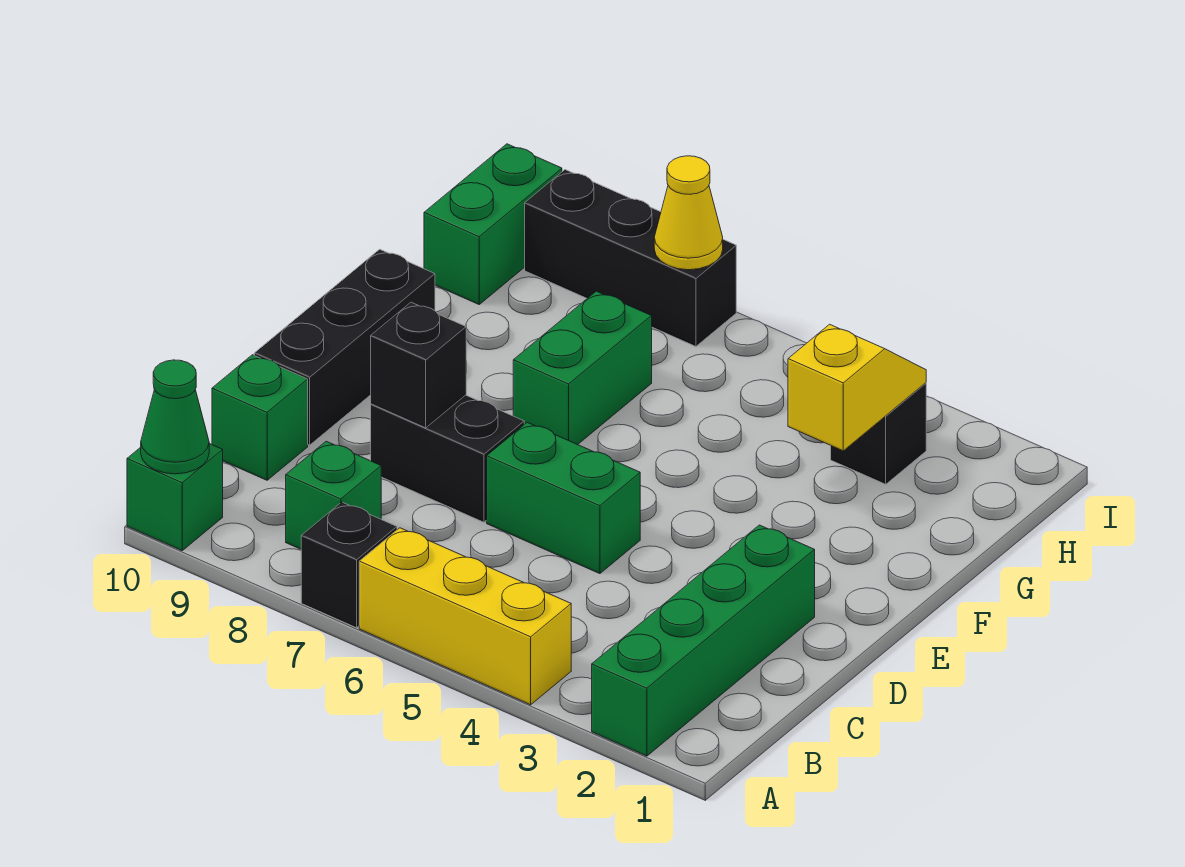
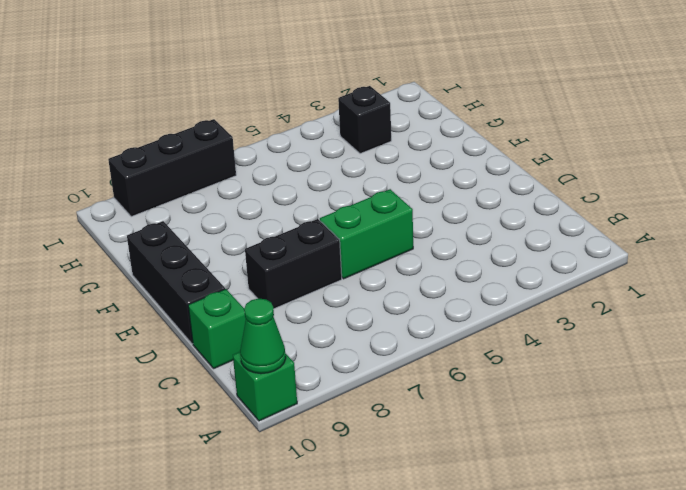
none -> green 1x4 brick [592,525,815,756]
none -> yellow 1x3 brick [359,528,571,705]
none -> black 1x1 brick [301,502,397,628]

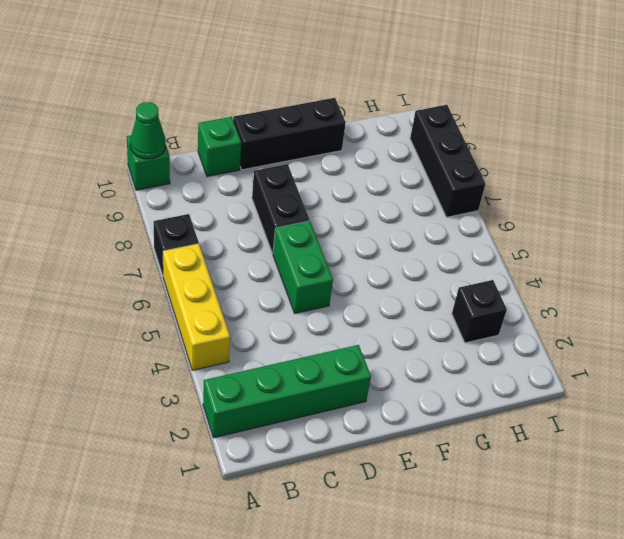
none -> green 1x1 brick [286,441,381,549]
none -> green 1x2 brick [513,291,652,445]
none -> green 1x2 brick [424,144,562,304]

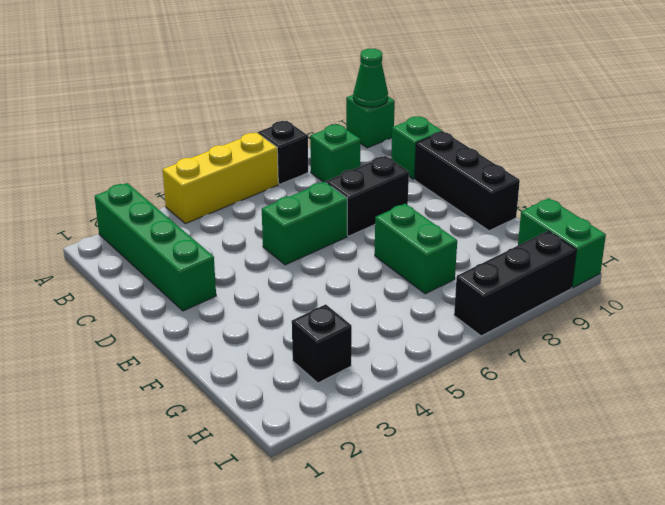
none -> black 1x1 brick [371,302,466,428]
none -> yellow 1x2 slope [788,324,926,451]
none -> yellow 1x1 cone [654,156,723,270]

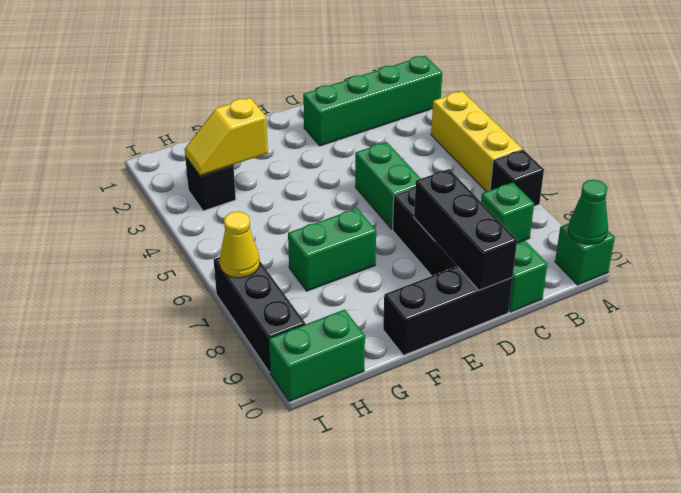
black 1x3 brick [414,169,517,290] -> black 1x1 brick [371,302,466,428]

